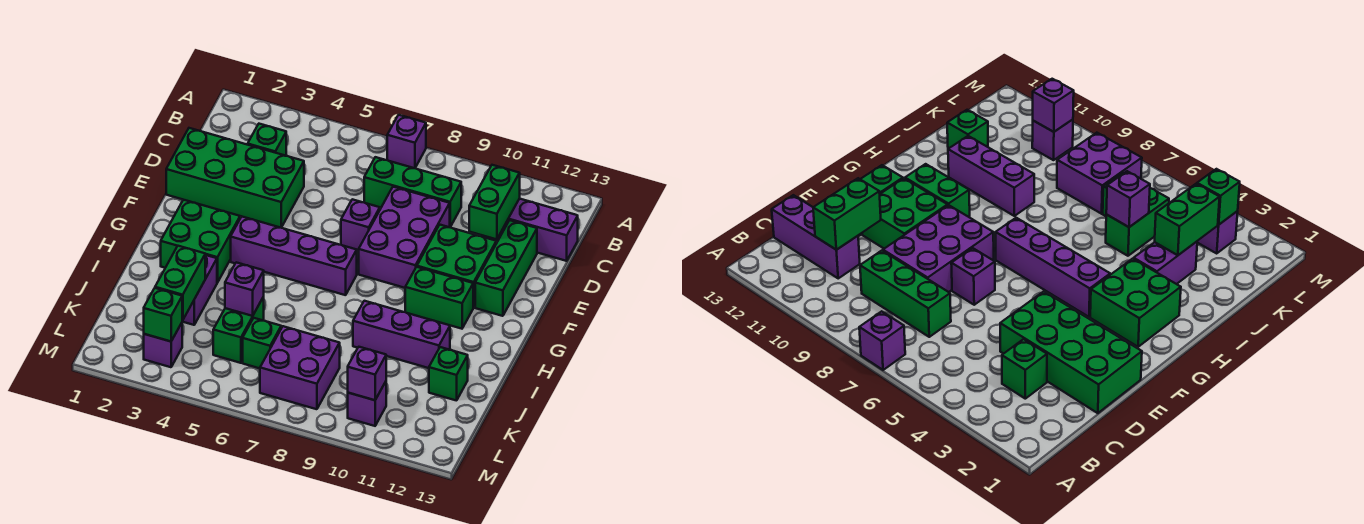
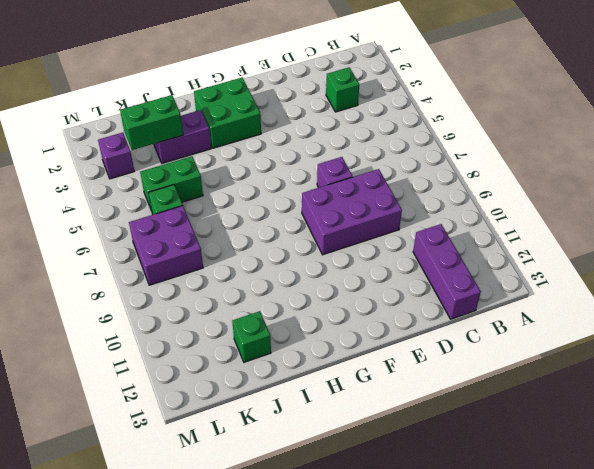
none -> purple 1x1 brick [387,115,426,168]
none -> green 1x3 brick [364,157,461,227]
none -> green 2x4 brick [166,128,304,228]

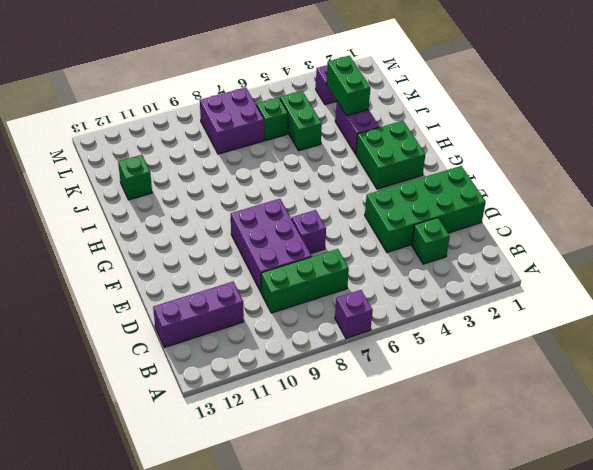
none -> green 1x3 brick [475,220,537,316]
none -> green 2x2 brick [417,225,496,307]
none -> purple 1x4 brick [231,216,357,295]

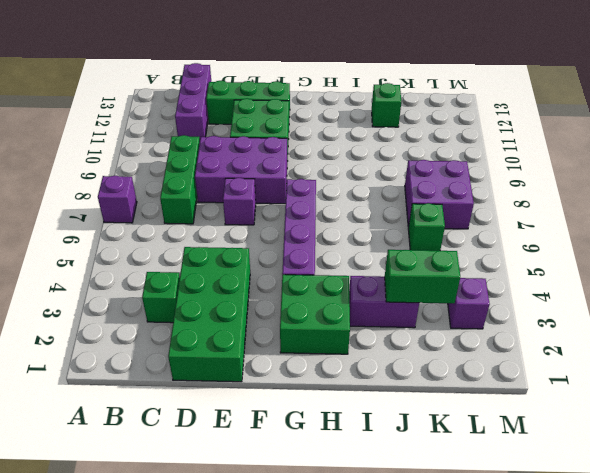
none -> green 1x2 brick [405,267,474,329]
none -> purple 1x3 brick [353,301,450,368]
none -> green 1x2 brick [213,297,264,363]

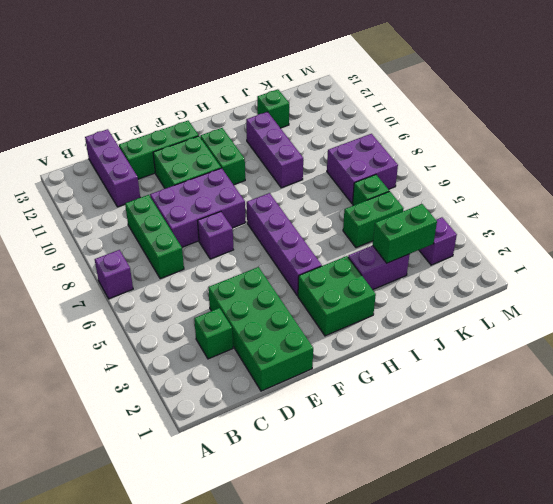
none -> purple 1x1 brick [348,382,386,426]
none -> green 1x2 brick [469,165,520,239]
none -> purple 1x1 brick [225,262,264,316]

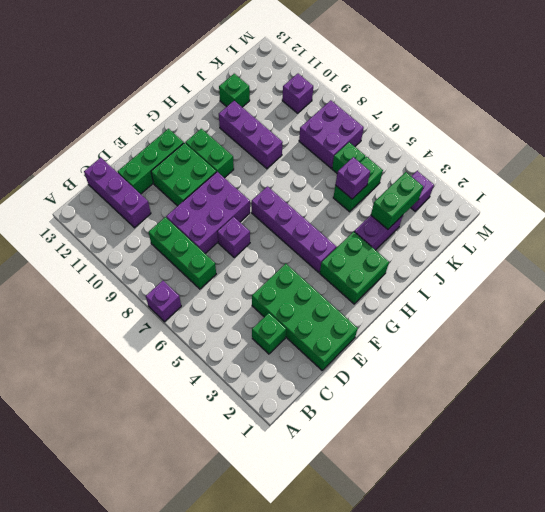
none -> green 1x2 brick [469,165,520,239]
none -> green 1x1 brick [144,288,182,341]
none -> purple 1x1 brick [348,347,386,400]

